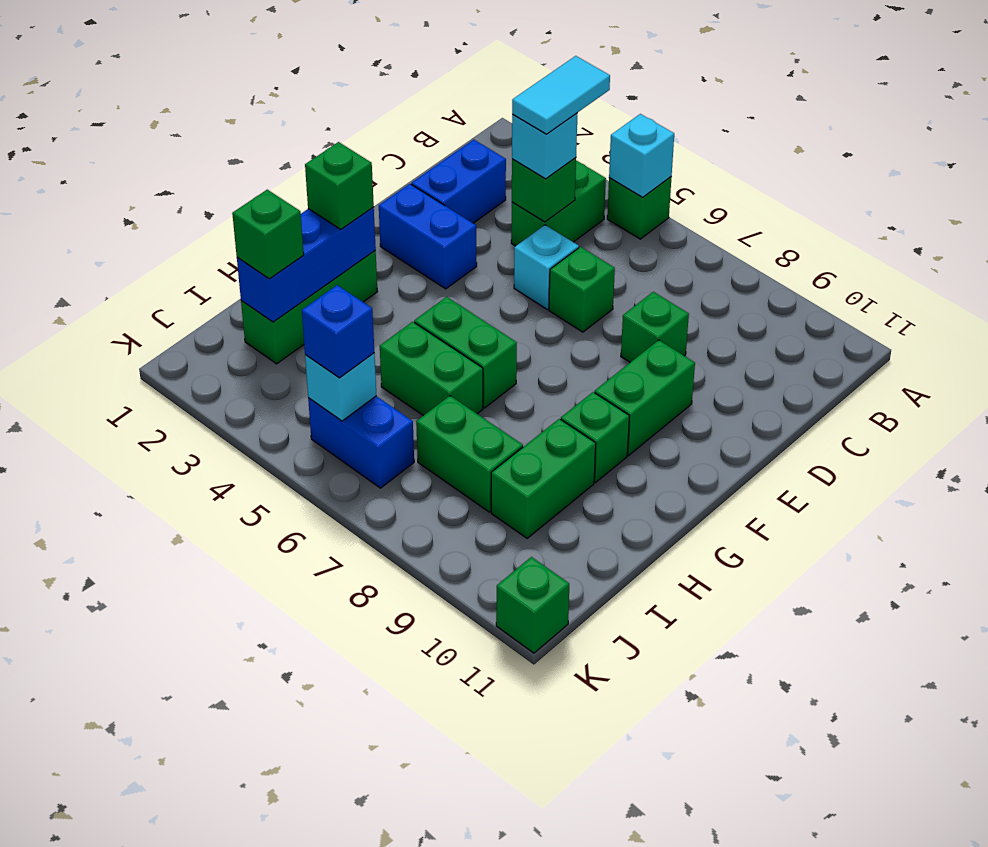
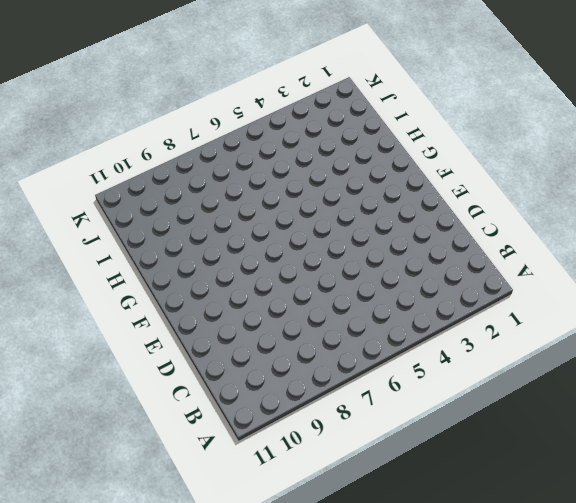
none -> green 1x1 brick [607,177,672,239]
none -> green 1x2 brick [511,160,606,246]
none -> blue 1x2 brick [411,140,506,223]

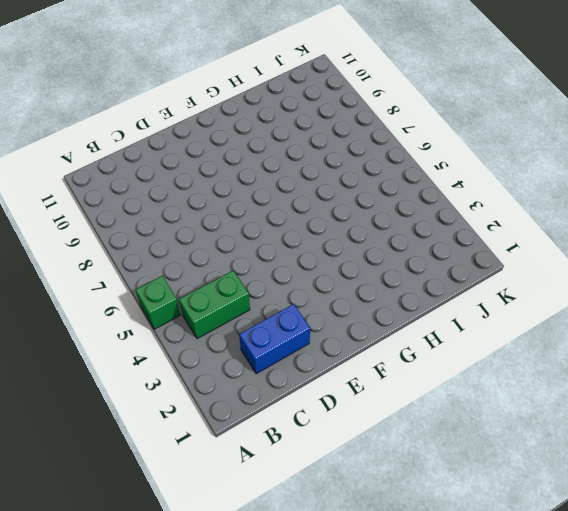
none -> cyan 1x1 brick [514,225,579,309]
none -> green 1x1 brick [549,247,615,332]
none -> green 1x1 brick [621,292,689,362]

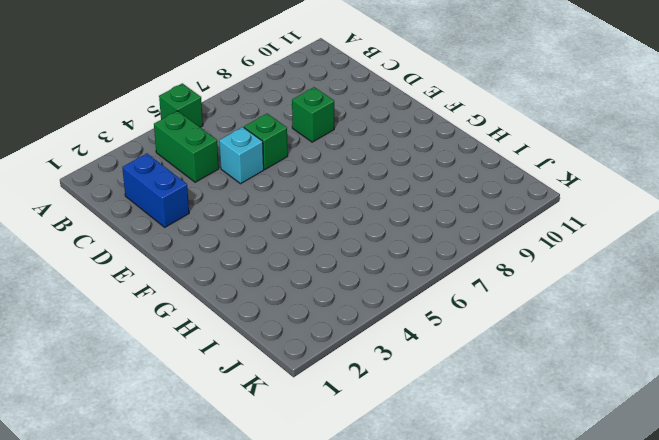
none -> blue 1x2 brick [379,184,477,289]
none -> green 1x2 brick [595,340,695,455]
none -> green 1x3 brick [241,251,378,364]

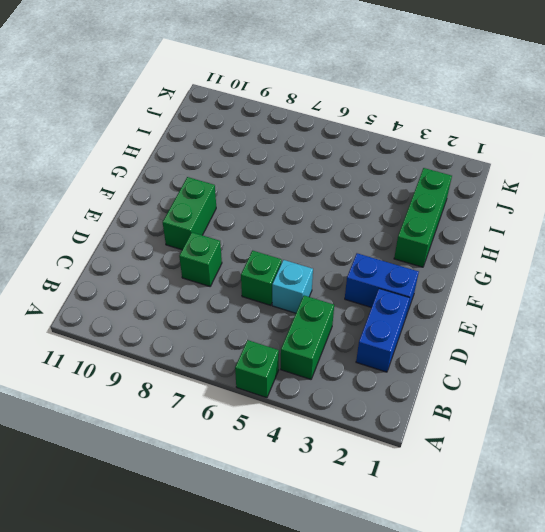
none -> green 1x2 brick [414,297,517,408]
none -> green 1x1 brick [561,392,629,482]
none -> green 1x2 brick [380,322,483,416]

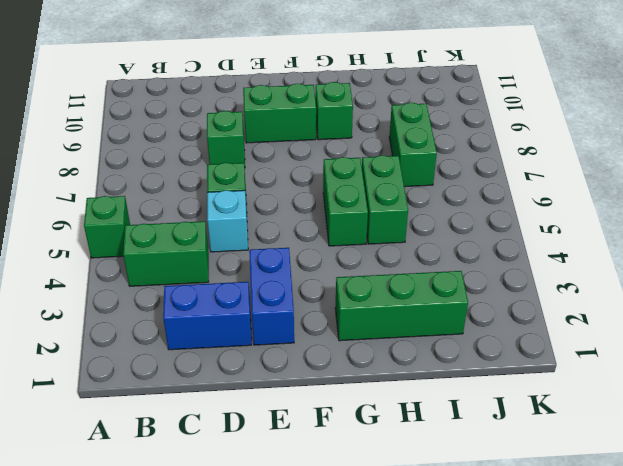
none -> green 1x2 brick [491,419,596,538]
none -> blue 1x2 brick [308,396,414,488]
none -> green 1x1 brick [496,557,569,653]

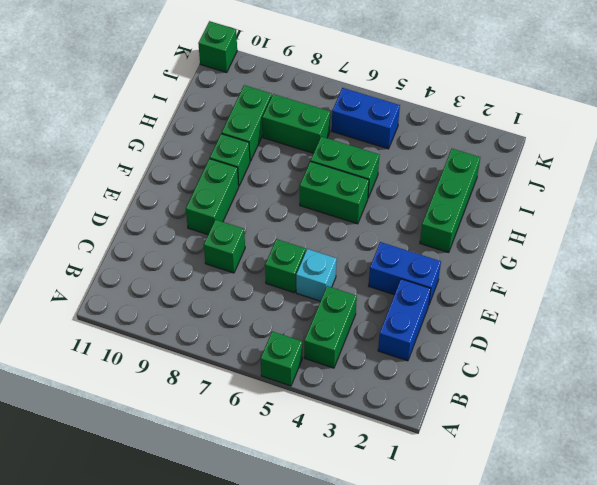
none -> cyan 1x1 brick [609,114,674,197]
none -> green 1x1 brick [512,158,576,222]
none -> blue 1x3 brick [237,207,376,322]

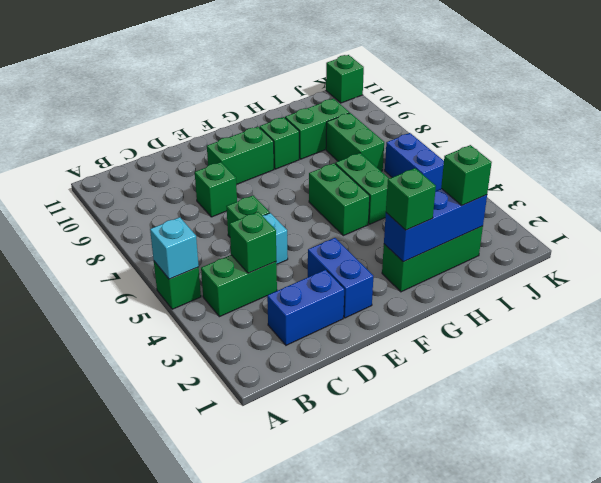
none -> cyan 1x1 brick [305,353,376,421]
none -> cyan 1x1 brick [512,113,578,179]
none -> blue 1x1 brick [302,285,374,378]

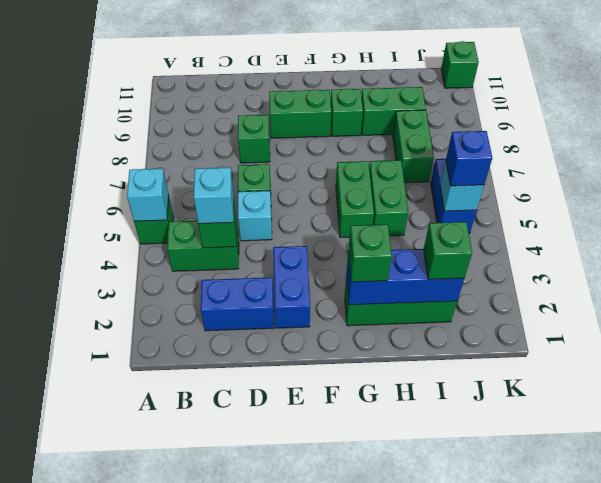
none -> cyan 1x2 tile [512,56,610,134]

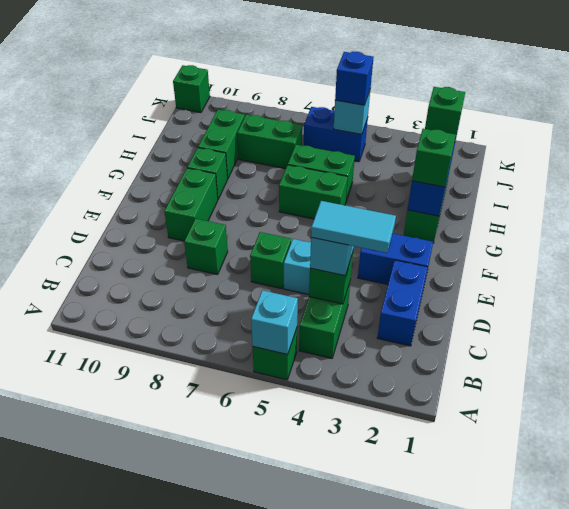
cyan 1x2 tile [311,201,396,253] -> cyan 1x2 tile turned to [512,56,610,134]

